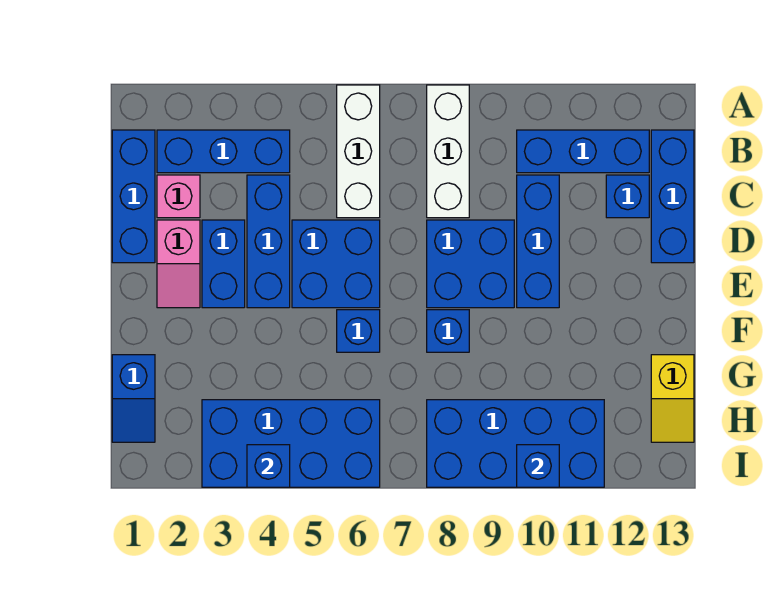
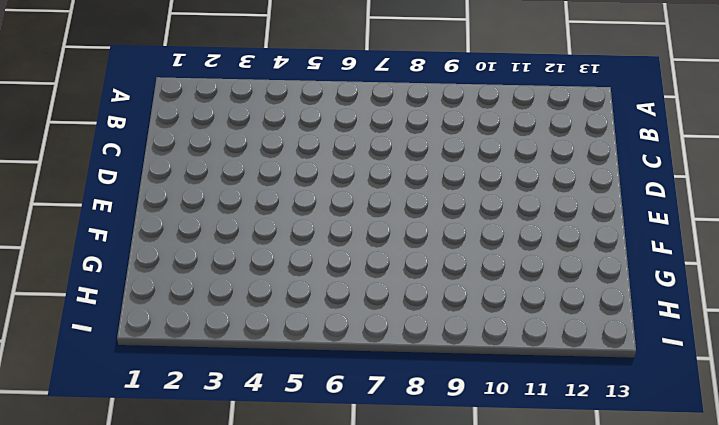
none -> white 1x3 brick [337,85,380,218]
none -> white 1x3 brick [427,85,469,218]
none -> blue 1x3 brick [112,130,155,263]

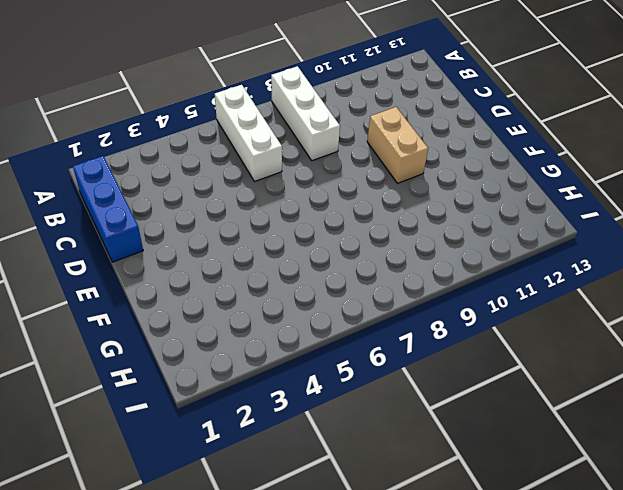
tan 1x2 brick [367,107,428,183] -> blue 1x3 brick [517,175,559,308]
none -> blue 1x3 brick [157,130,290,173]
none -> blue 1x3 brick [517,130,649,173]
none -> blue 1x3 brick [651,130,694,263]

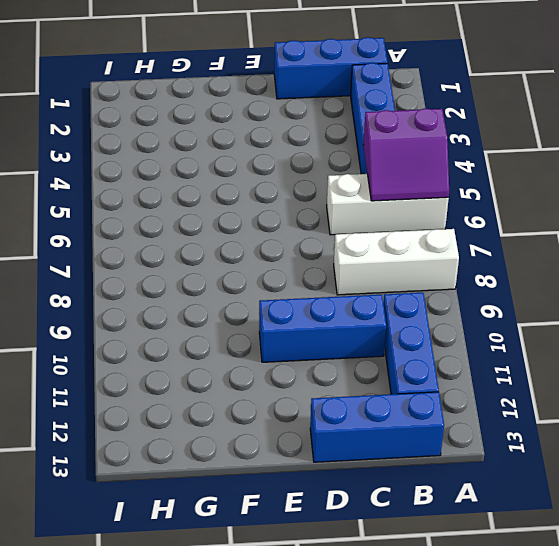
purple 2x2 slope [363,108,449,201] -> none
none -> pink 1x1 brick [157,175,200,218]
none -> blue 1x3 brick [247,175,290,308]
none -> blue 1x1 brick [606,175,649,218]

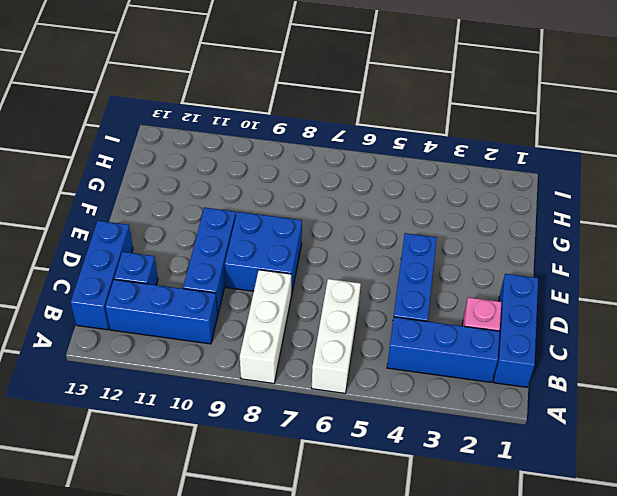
none -> pink 1x2 slope [157,220,200,308]
none -> blue 1x2 brick [202,220,245,308]
none -> blue 2x2 brick [292,220,380,308]

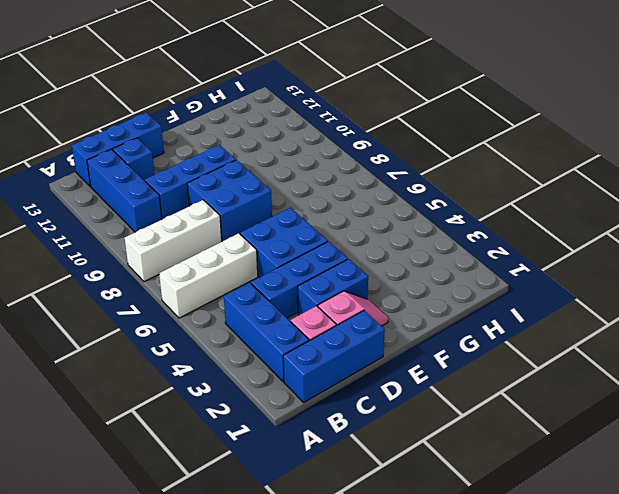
none -> blue 1x1 brick [337,310,380,352]
none -> blue 1x1 brick [427,310,469,352]
none -> blue 1x2 slope [112,355,155,442]

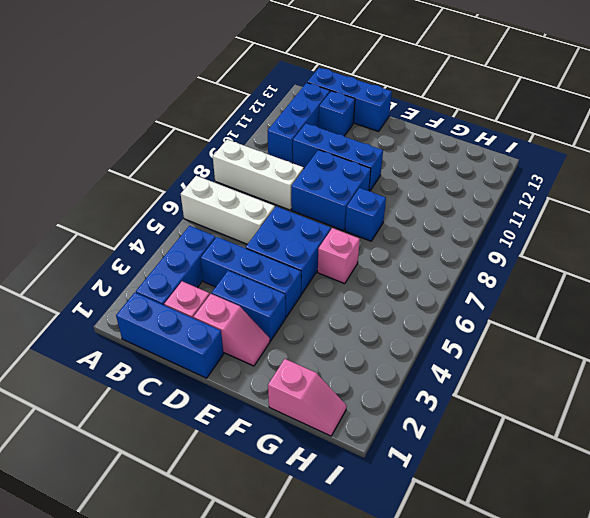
pink 1x1 brick [318,228,360,284] -> blue 1x1 brick [337,310,380,352]
pink 1x2 slope [268,359,347,436] -> blue 1x2 slope [112,355,155,442]
none -> yellow 1x2 slope [651,355,694,442]
none -> blue 2x4 brick [202,400,380,487]
none -> blue 2x4 brick [427,400,604,487]

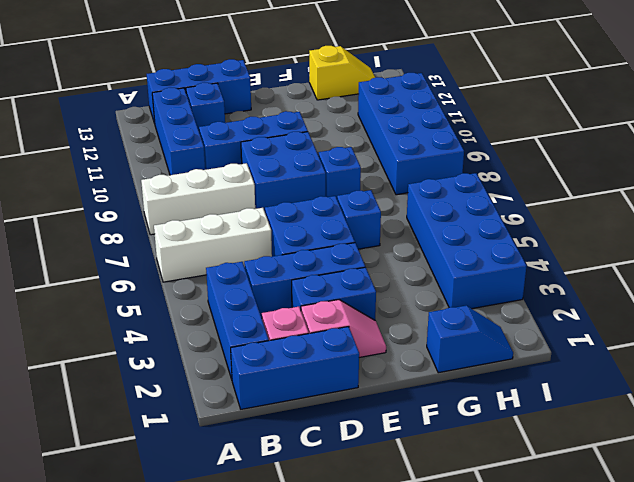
none -> blue 1x1 brick [247,445,290,487]
none -> blue 1x1 brick [517,445,559,487]

